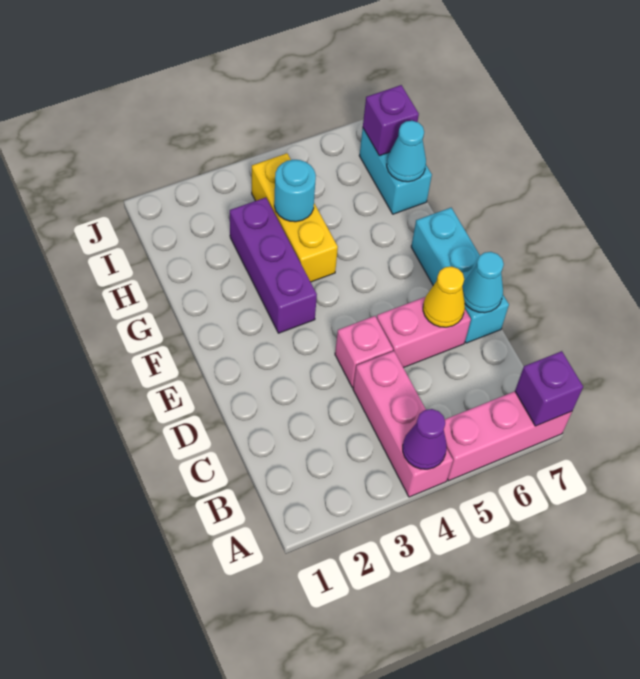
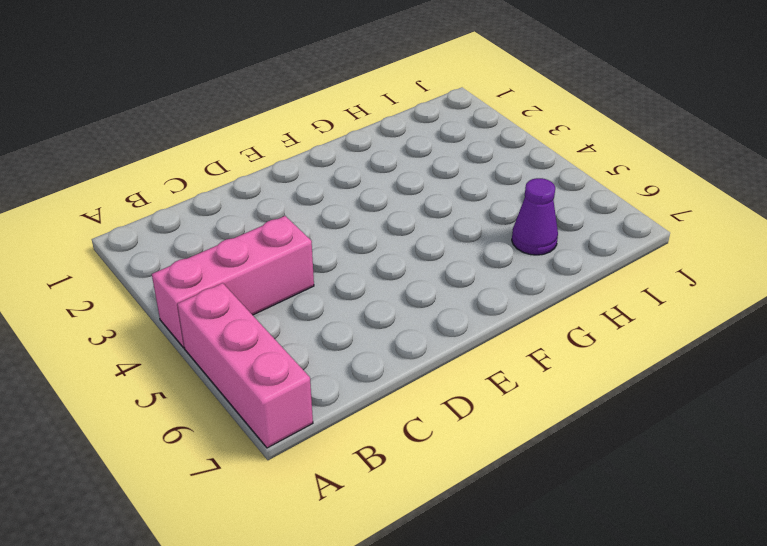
purple 1x1 cone [512,178,558,255] -> purple 1x1 cone moved to [403,409,447,469]
none -> pink 1x1 brick [335,316,393,387]
none -> pink 1x2 brick [377,297,471,368]
none -> cyan 1x3 brick [411,208,509,343]

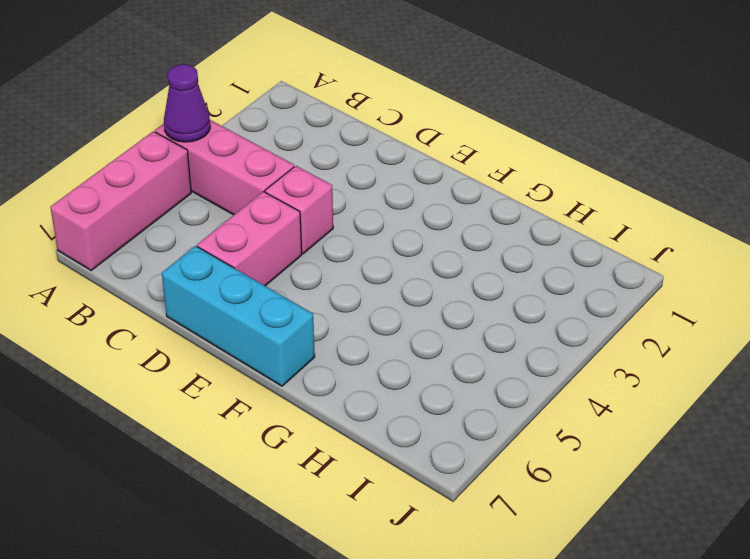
none -> purple 1x3 brick [230,198,317,333]
none -> yellow 1x3 brick [252,153,338,282]
none -> cyan 1x2 brick [359,129,432,214]

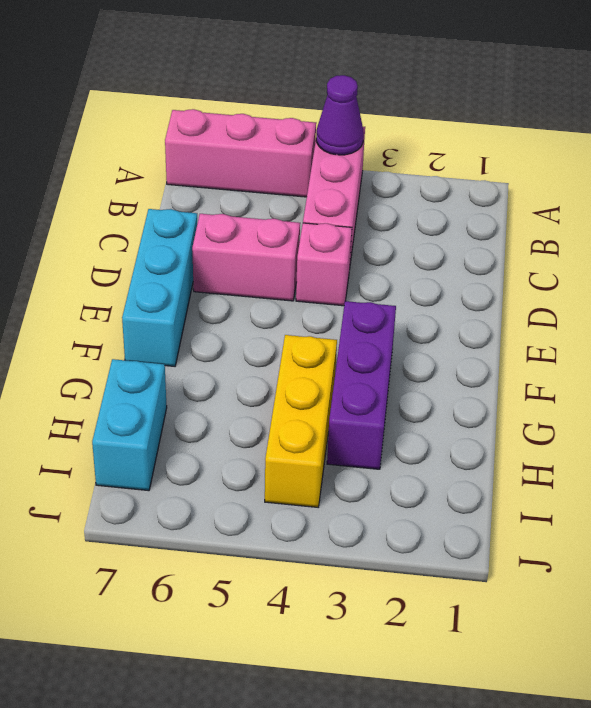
none -> purple 1x1 brick [515,351,583,426]
none -> yellow 1x1 cone [423,267,465,327]
none -> cyan 1x1 cone [462,252,504,313]

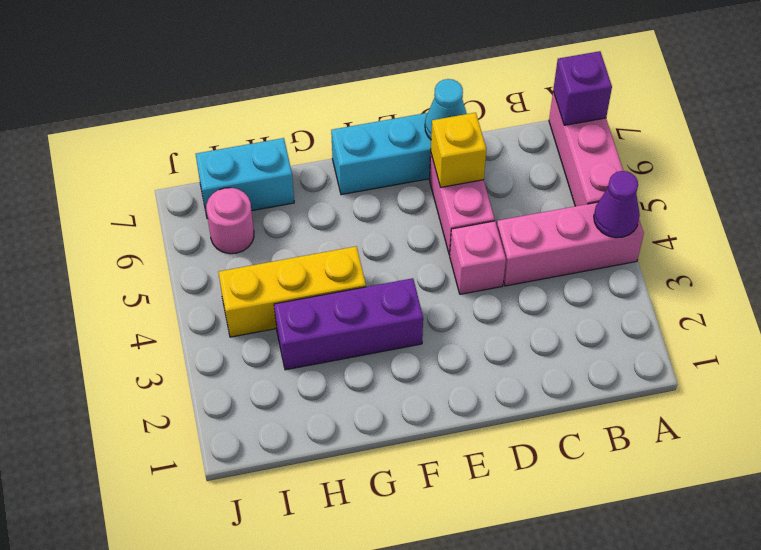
yellow 1x1 brick [431,113,486,187] -> yellow 1x1 cone [423,267,465,327]
pink 1x1 round brick [206,188,254,254] -> none
none -> cyan 1x1 round brick [274,160,316,222]
none -> cyan 1x1 cone [387,121,426,182]
none -> purple 1x1 brick [363,85,419,156]

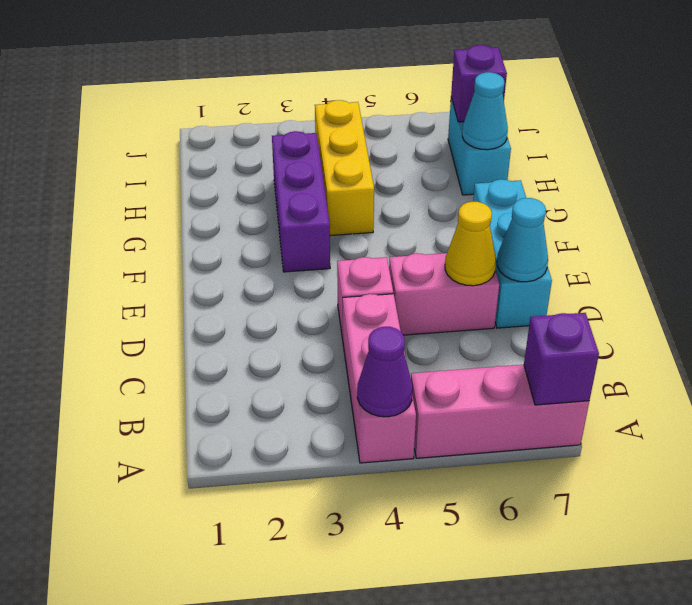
none -> cyan 1x1 round brick [274,160,316,222]

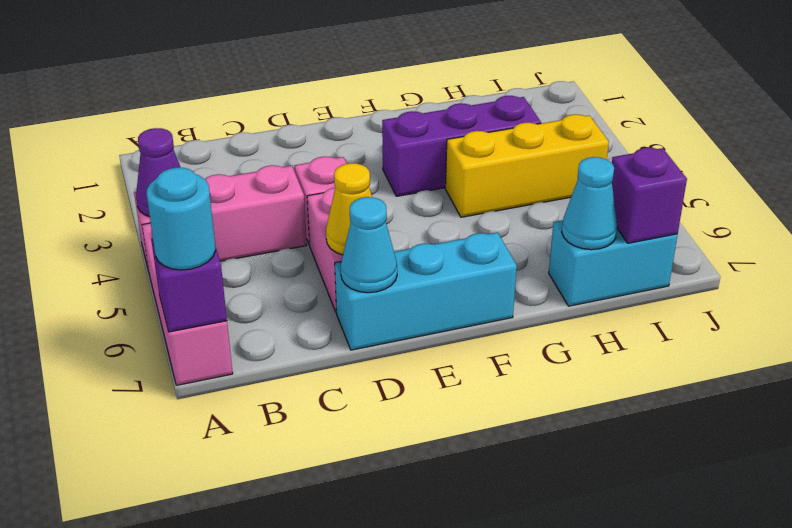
cyan 1x1 round brick [147,167,215,270] -> cyan 1x1 round brick moved to [274,160,316,222]

